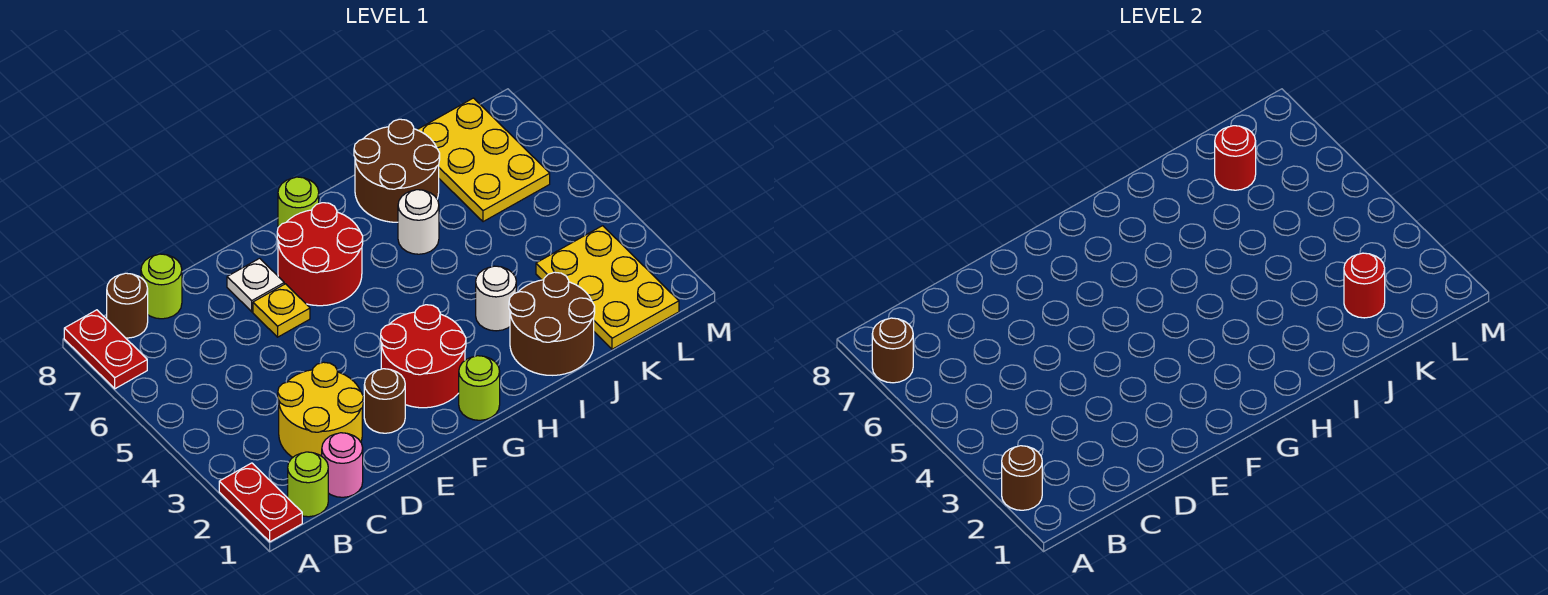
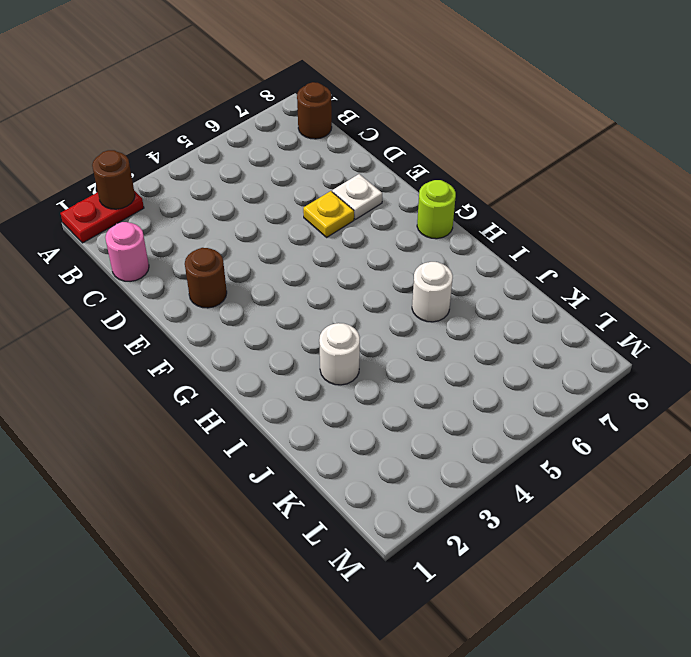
none -> red 1x2 plate [64,310,147,389]
none -> lime 1x1 round brick [288,452,328,517]
none -> yellow 2x2 round brick [278,362,363,457]

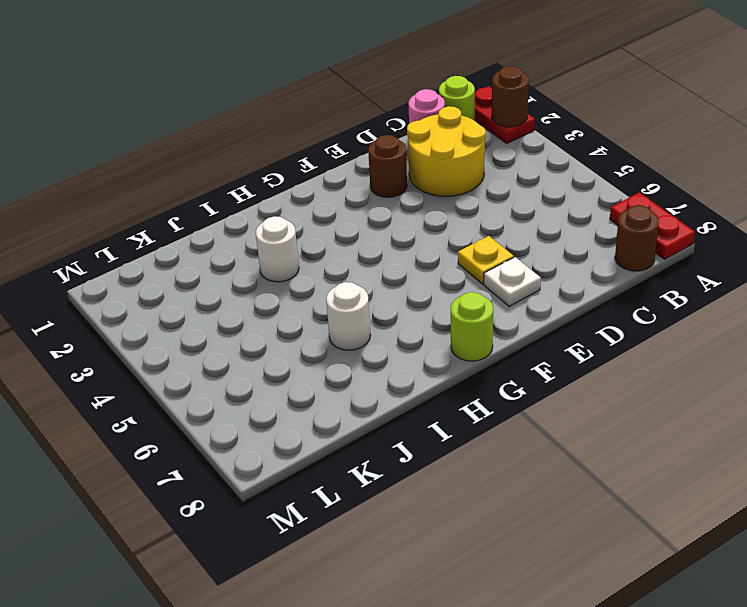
none -> lime 1x1 round brick [141,254,182,319]
none -> red 2x2 round brick [381,305,466,408]
none -> red 2x2 round brick [277,203,363,306]

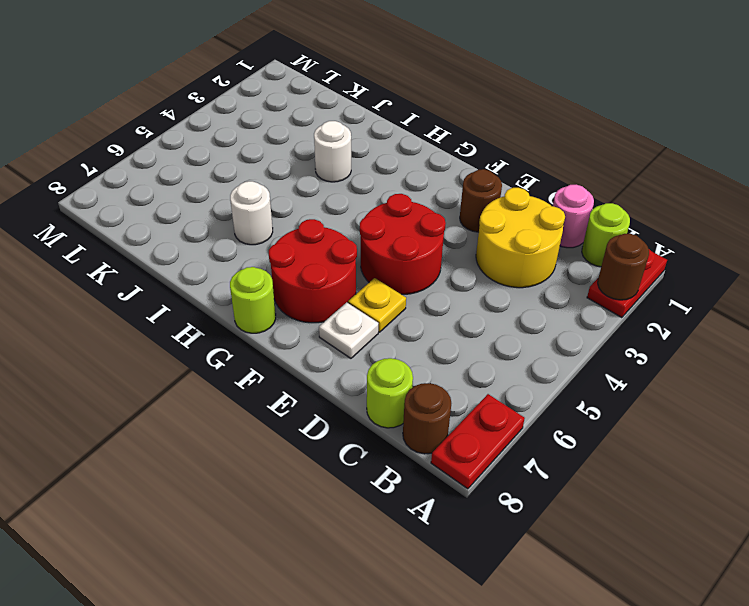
red 2x2 round brick [360,194,446,294] -> red 2x2 round brick moved to [381,305,466,408]
none -> lime 1x1 round brick [459,356,500,420]
none -> brown 2x2 round brick [509,272,595,375]
none -> brown 2x2 round brick [354,119,440,222]

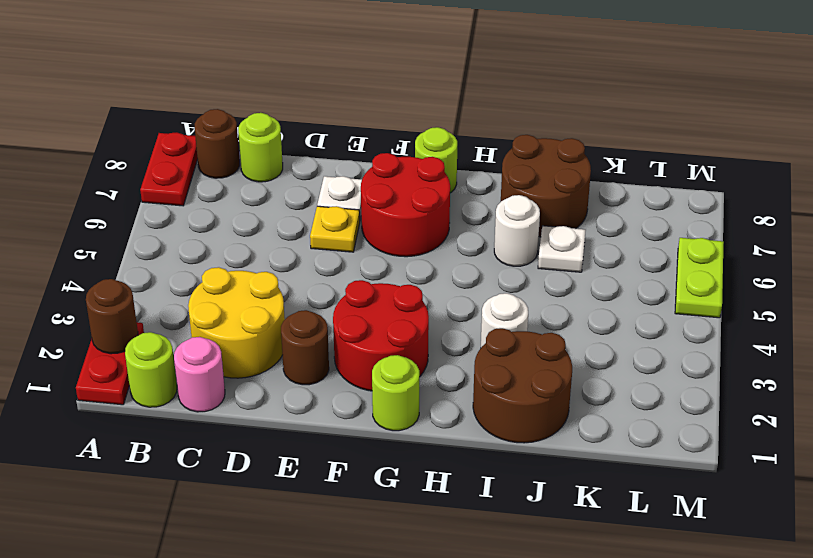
white 1x1 plate [538,226,586,272] -> none
lime 1x2 plate [675,238,724,318] -> none
none -> yellow 2x3 plate [536,226,679,349]
none -> yellow 2x3 plate [417,98,550,222]
none -> brown 1x1 round brick [872,318,913,383]

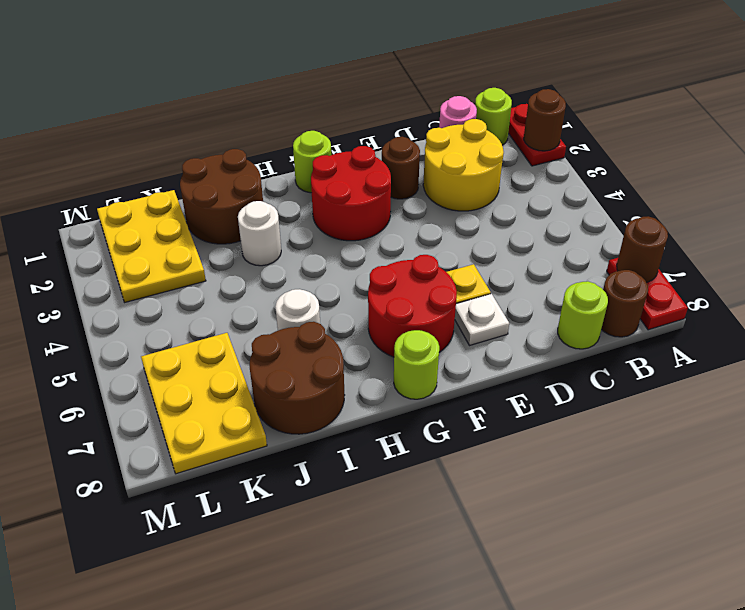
none -> red 1x1 round brick [1344,253,1385,318]
none -> red 1x1 round brick [1215,126,1256,190]

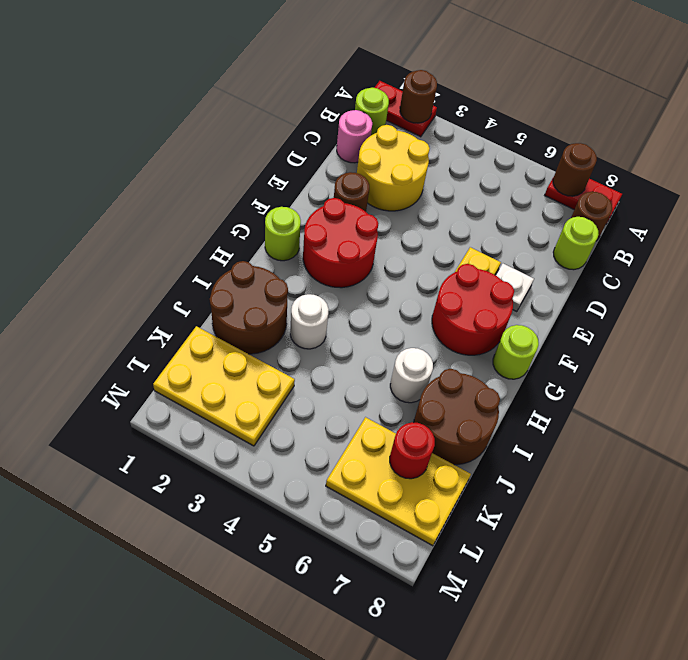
none -> red 1x1 round brick [1344,253,1385,318]

